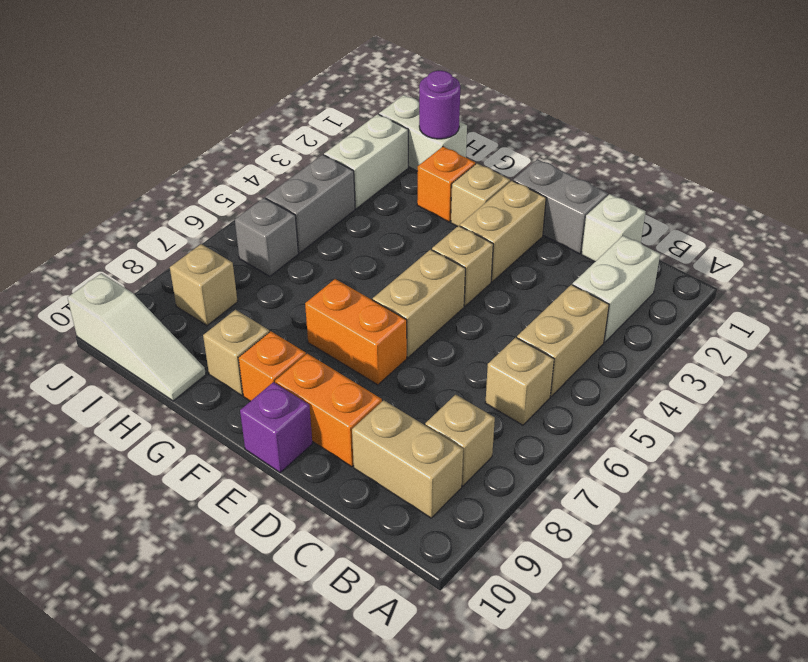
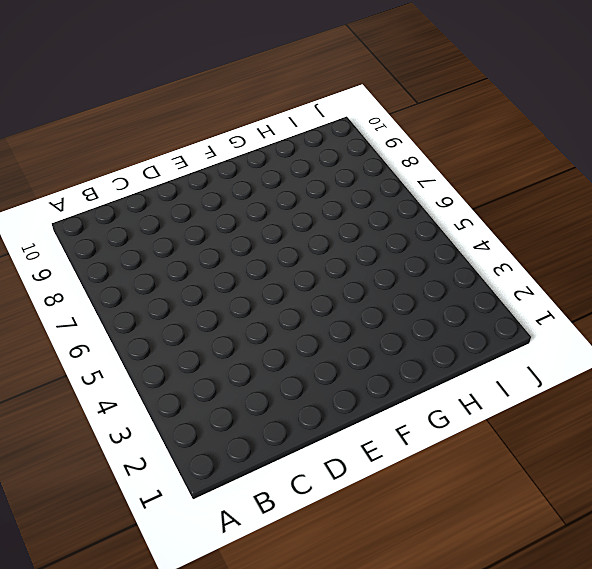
none -> white 1x2 brick [572,236,660,342]
none -> tan 1x2 brick [517,285,609,396]
none -> tan 1x1 brick [485,337,554,425]

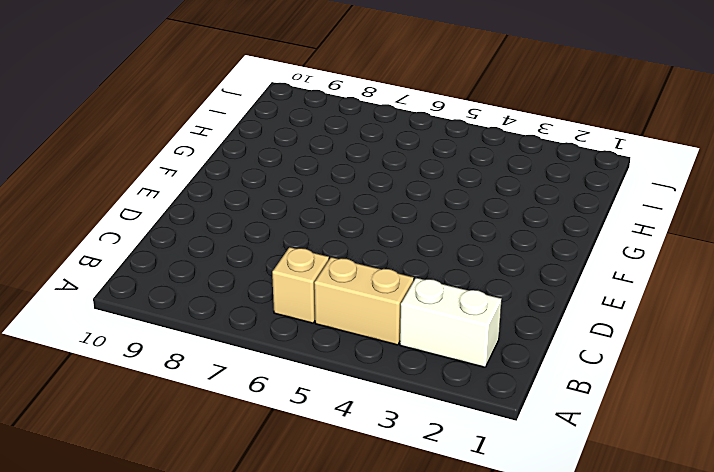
none -> tan 1x1 brick [425,395,495,486]
none -> tan 1x2 brick [352,400,463,518]
none -> white 1x1 brick [582,194,646,262]

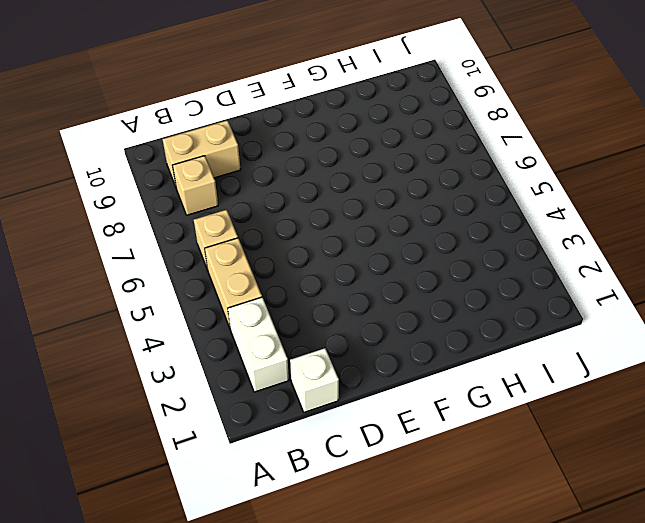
none -> grey 1x2 brick [513,159,608,254]
none -> orange 1x2 brick [275,354,382,467]
none -> tan 1x2 brick [460,181,546,282]

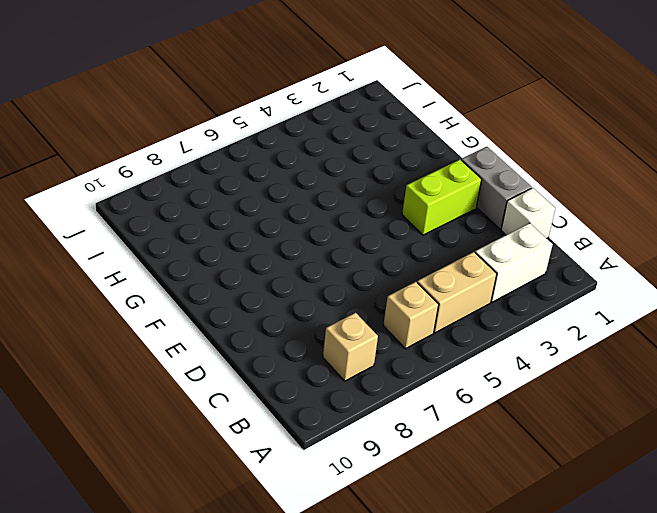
lime 1x2 brick [402,159,482,235] -> tan 1x2 brick [460,181,546,282]
none -> tan 1x2 brick [352,400,463,518]
none -> orange 1x2 brick [275,354,382,467]
none -> tan 1x1 brick [432,226,493,306]

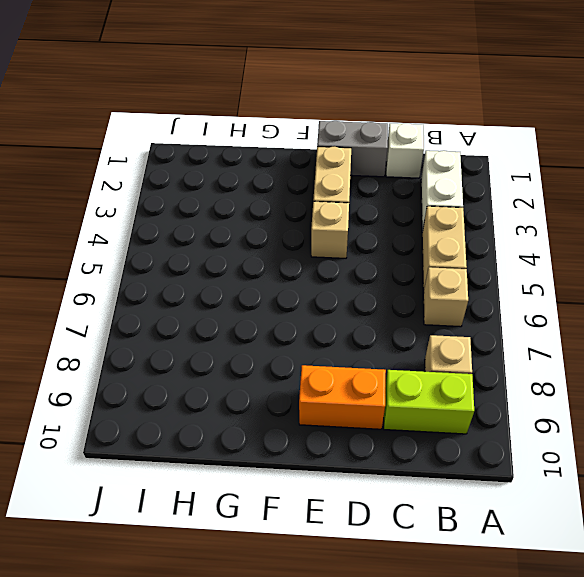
lime 1x2 brick [384,370,474,434] -> tan 1x2 brick [352,400,463,518]
none -> tan 1x2 brick [373,249,465,358]
none -> orange 1x2 brick [305,279,407,385]
none -> purple 1x1 brick [240,382,312,473]

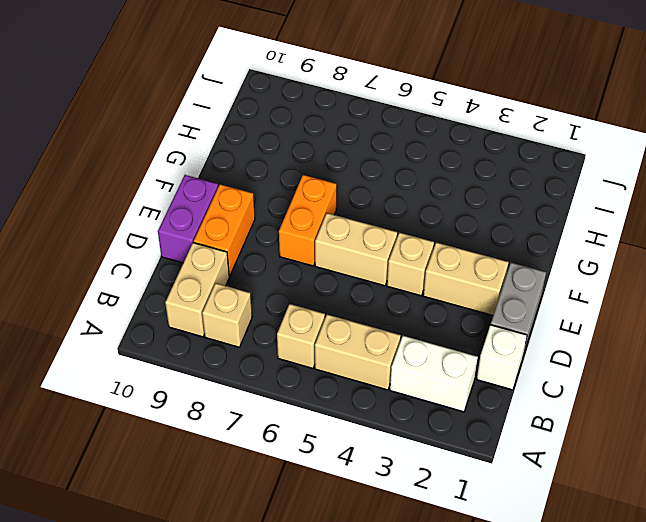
purple 1x2 brick [158,175,218,263] -> purple 1x1 brick [240,382,312,473]
none -> tan 1x1 brick [451,163,510,227]
none -> orange 1x1 brick [239,331,306,401]
none -> orange 1x1 brick [417,147,475,222]

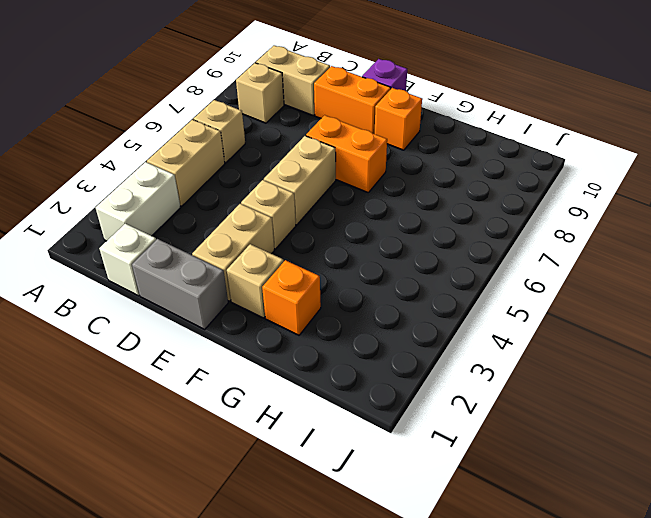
none -> tan 1x1 brick [203,310,269,396]
none -> white 1x2 brick [379,95,467,171]
none -> white 1x3 slope [68,273,206,401]

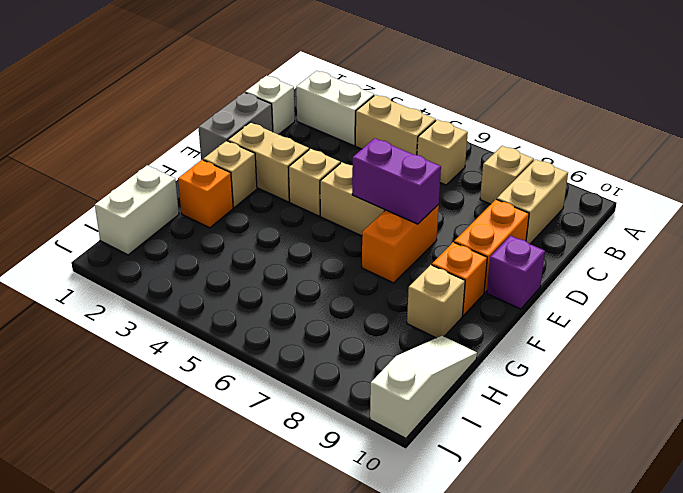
purple 1x2 brick [352,138,441,224] -> none
none -> white 1x2 brick [324,114,408,209]
none -> grey 1x2 brick [266,155,355,253]
none -> grey 1x1 brick [235,198,298,276]

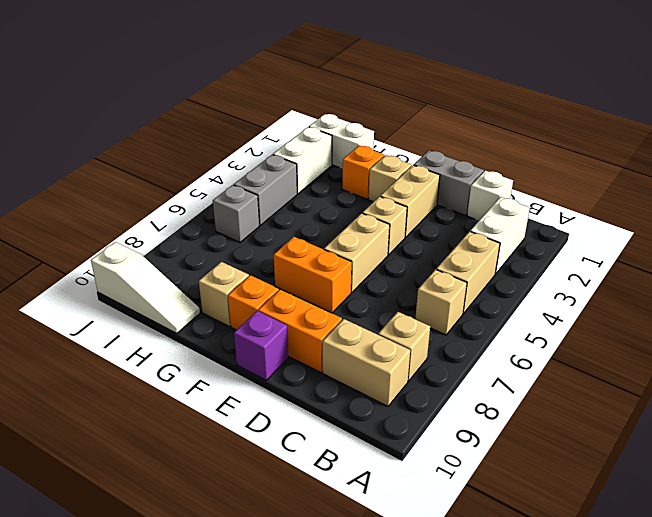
none -> tan 1x1 brick [170,244,238,326]
none -> purple 1x1 round brick [419,71,460,139]

